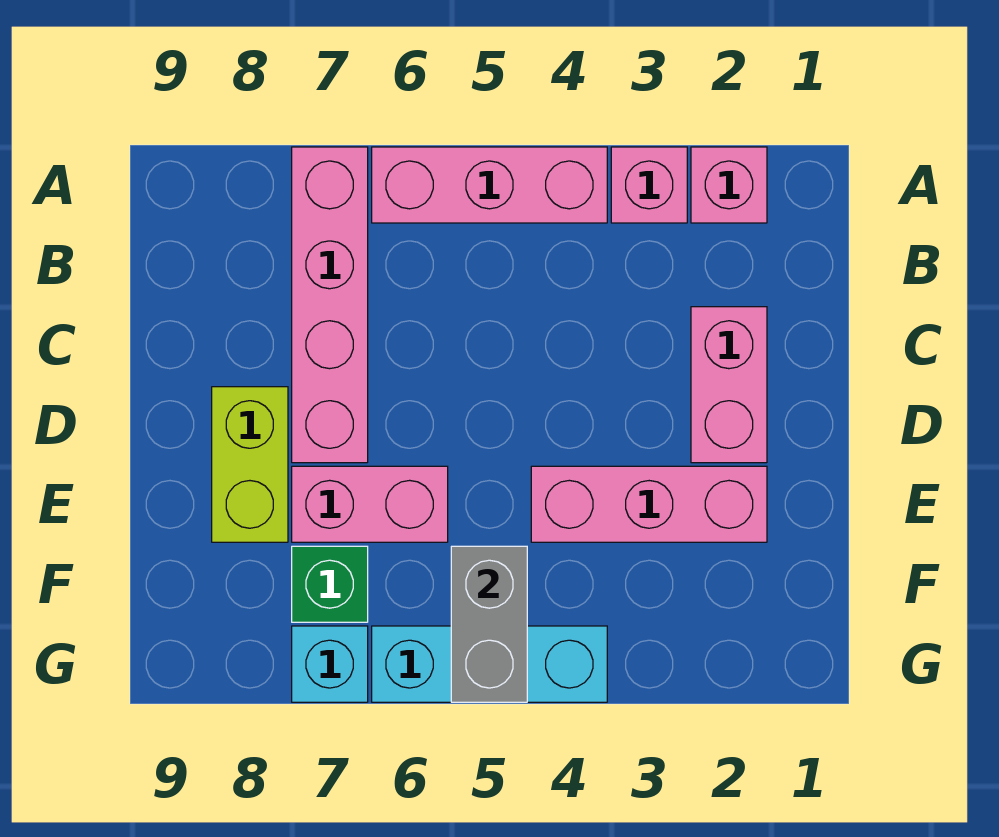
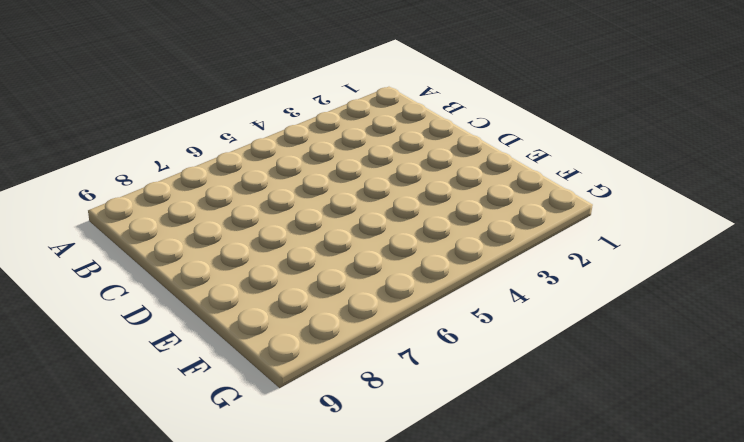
none -> pink 1x1 brick [691,147,767,223]
none -> pink 1x1 brick [611,147,687,223]
none -> pink 1x3 brick [372,147,607,223]

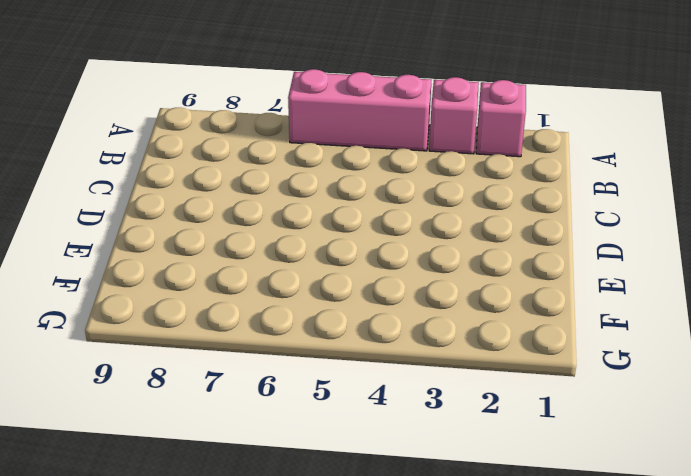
none -> pink 1x4 brick [292,147,368,463]
none -> pink 1x2 brick [691,307,767,463]
none -> lime 1x2 brick [212,387,288,542]

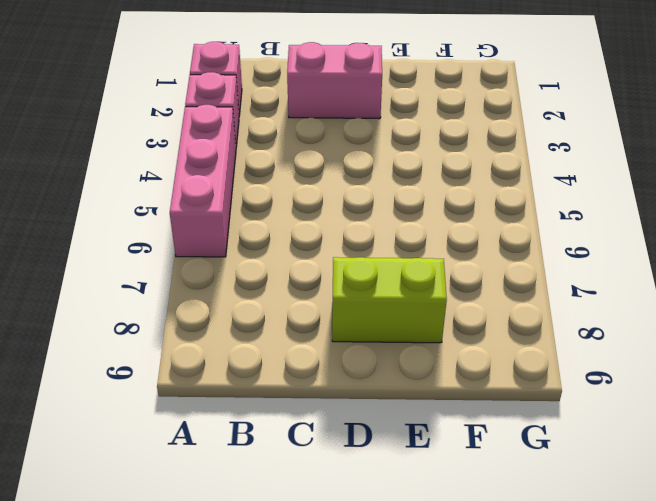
none -> pink 1x4 brick [292,147,368,463]
none -> pink 1x3 brick [531,466,767,542]
none -> pink 1x2 brick [292,466,448,542]

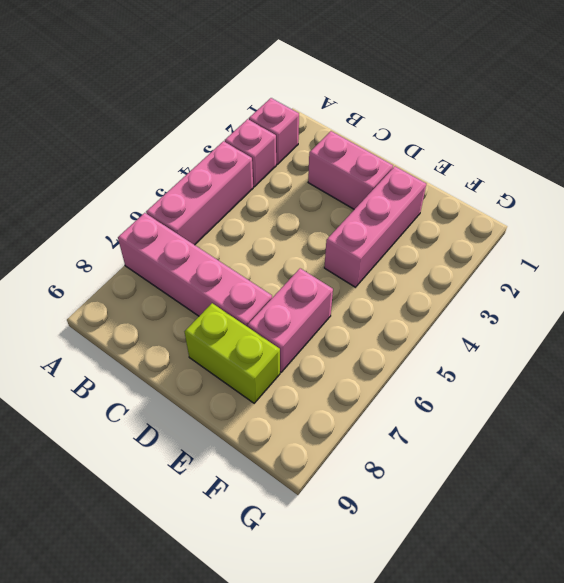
none -> green 1x1 brick [292,546,368,622]
none -> cyan 1x3 brick [372,626,607,702]
none -> cyan 1x1 brick [292,626,368,702]

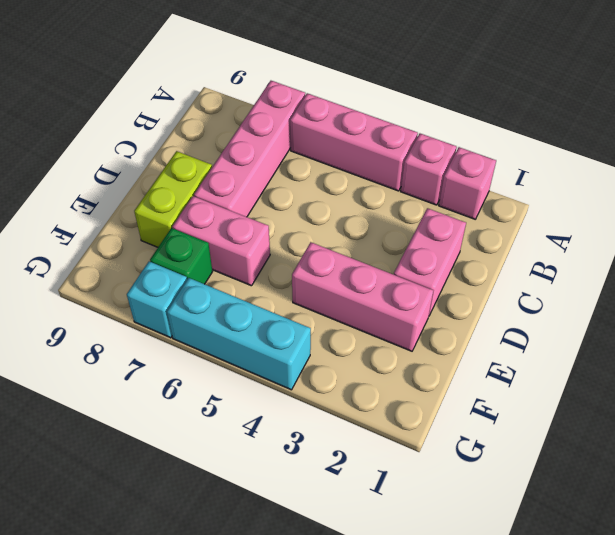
none -> grey 1x2 brick [451,546,527,702]

